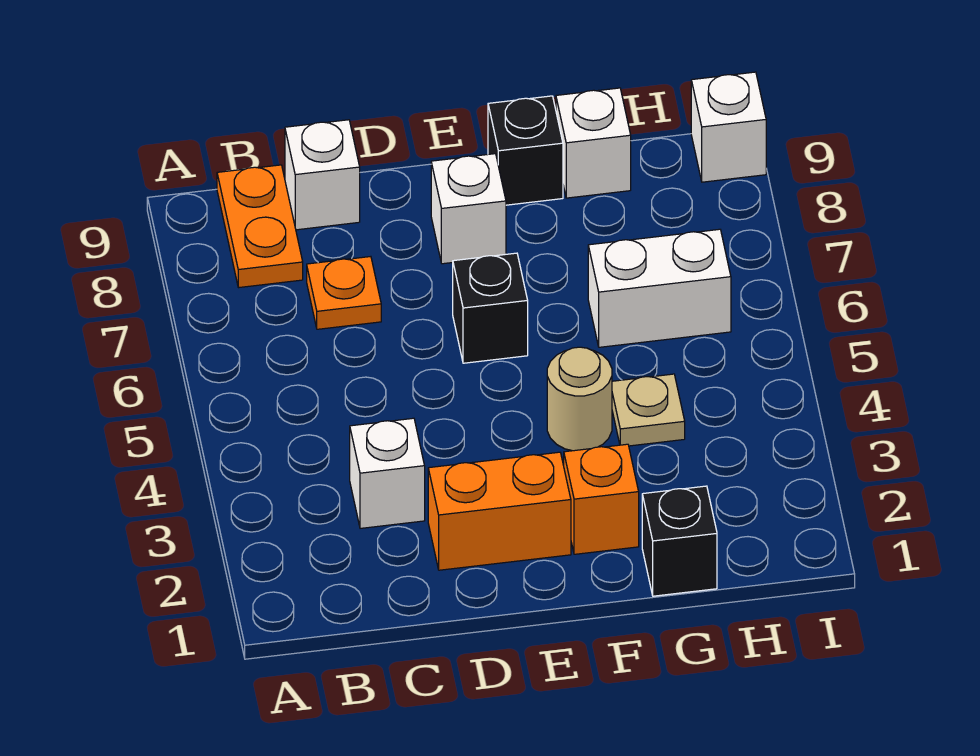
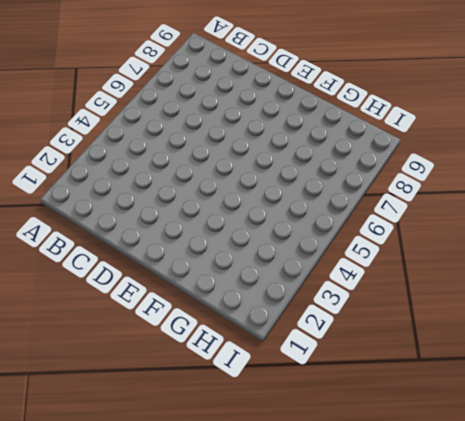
none -> orange 1x2 plate [217,165,303,288]
none -> white 1x1 brick [350,418,425,528]
none -> orange 1x1 plate [307,257,381,329]

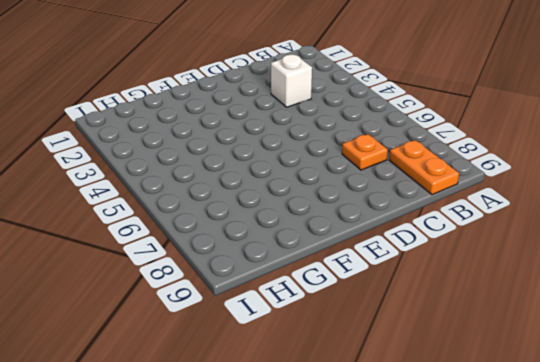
none -> white 1x1 brick [285,120,360,230]
none -> orange 1x2 brick [428,452,571,570]
none -> black 1x1 brick [453,253,528,363]

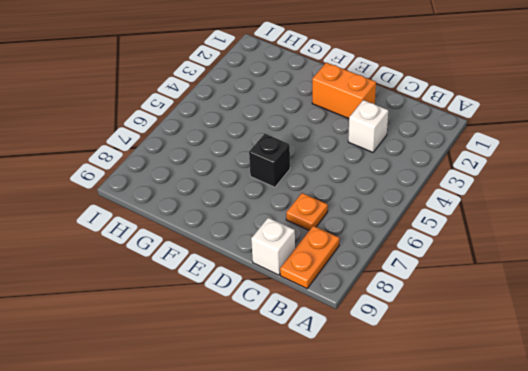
none -> white 1x1 brick [431,154,506,264]
none -> orange 1x1 brick [564,444,639,554]
none -> tan 1x1 round brick [547,347,612,451]

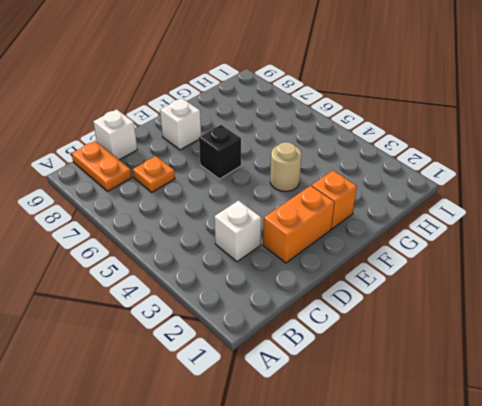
none -> black 1x1 brick [488,96,563,205]
none -> black 1x1 brick [642,486,717,596]
none -> tan 1x1 plate [612,374,685,446]

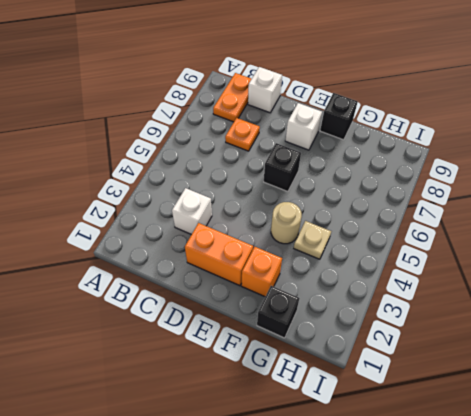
none -> white 1x2 brick [588,229,731,347]
none -> white 1x1 brick [556,88,631,198]
none -> white 1x1 brick [691,72,766,182]

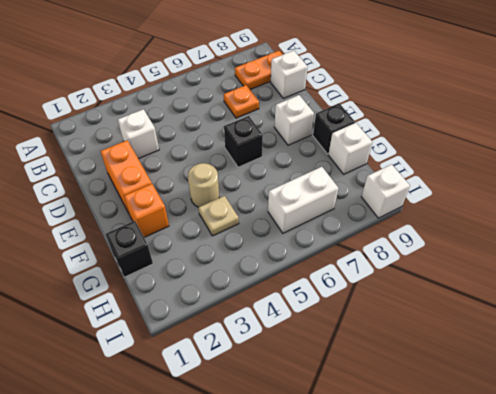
white 1x2 brick [268,167,339,233] -> white 1x2 brick turned to [588,229,731,347]

